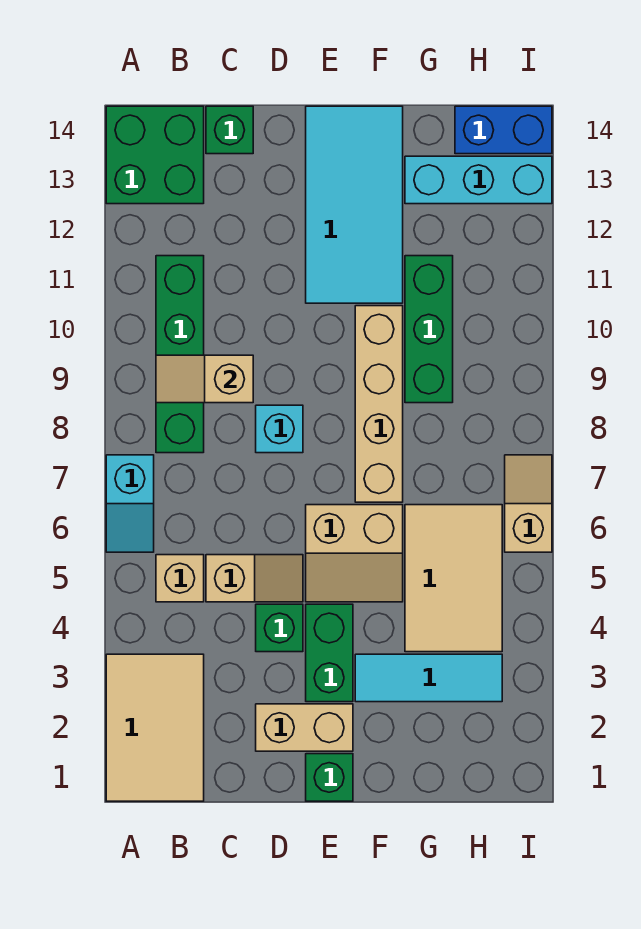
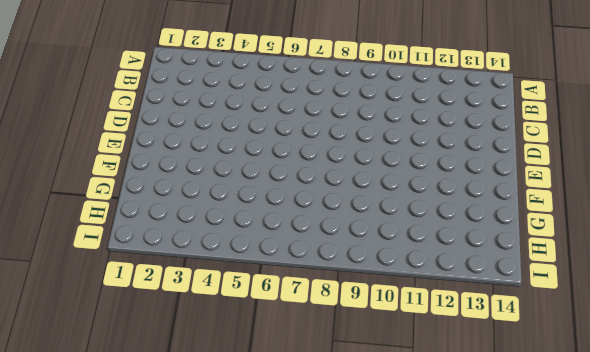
none -> tan 2x3 tile [106,654,204,801]
none -> cyan 1x2 slope [106,455,154,552]
none -> green 2x2 brick [106,106,204,204]

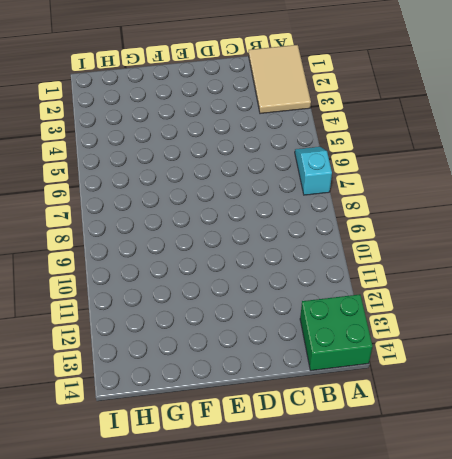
none -> tan 1x1 brick [156,555,204,602]
none -> green 1x4 brick [156,256,204,453]
none -> tan 1x2 slope [206,555,303,602]

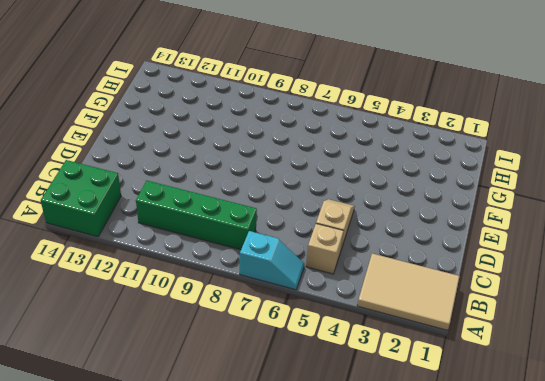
none -> green 1x1 brick [206,106,253,154]
none -> tan 1x2 brick [256,704,353,751]
none -> green 1x1 brick [256,604,303,652]

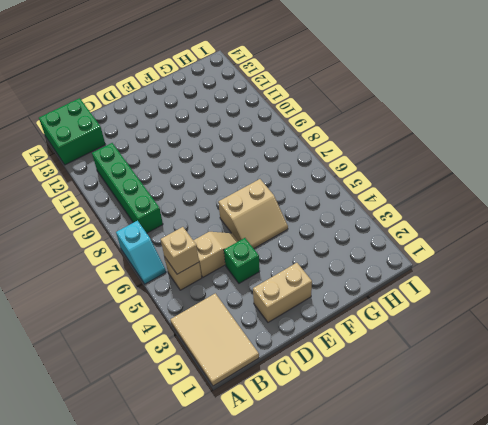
tan 1x1 brick [161,227,199,274] -> none
none -> green 1x1 brick [206,106,253,154]
none -> cyan 1x1 brick [256,405,303,453]
none -> green 1x1 brick [306,754,353,801]

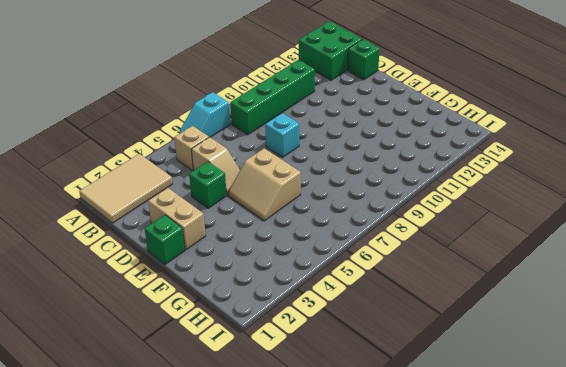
none -> green 1x2 brick [306,604,353,702]
none -> cyan 2x4 tile [306,106,403,303]
none -> cyan 1x3 tile [355,654,502,702]

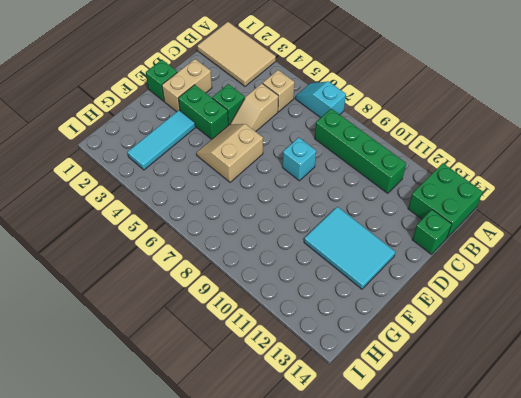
cyan 2x3 tile [304,207,395,289] -> cyan 2x4 tile [306,106,403,303]
none -> tan 1x4 brick [355,306,403,502]
none -> tan 2x3 tile [405,505,502,652]
none -> green 1x3 brick [405,256,453,403]

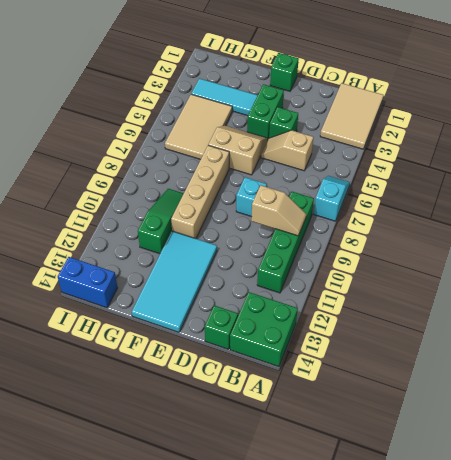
green 1x3 slope [138,189,184,254] -> green 1x3 brick [405,256,453,403]
none -> tan 1x1 brick [156,555,204,602]
none -> tan 1x2 brick [256,704,353,751]
none -> cyan 1x3 brick [405,156,552,204]

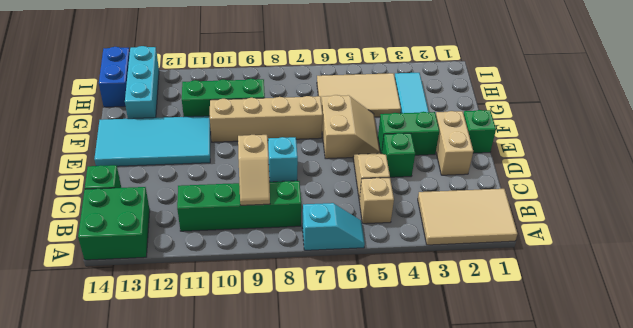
none -> tan 1x2 slope [505,455,552,552]

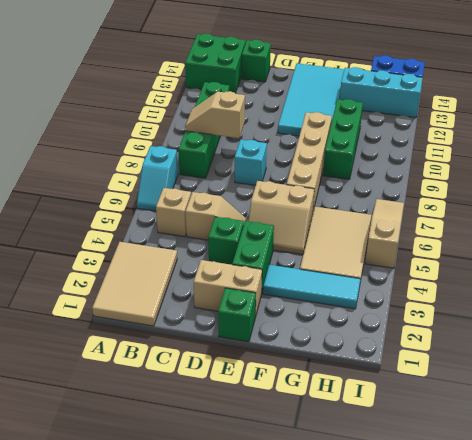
tan 1x3 slope [365,199,404,268] -> tan 1x2 slope [505,455,552,552]

